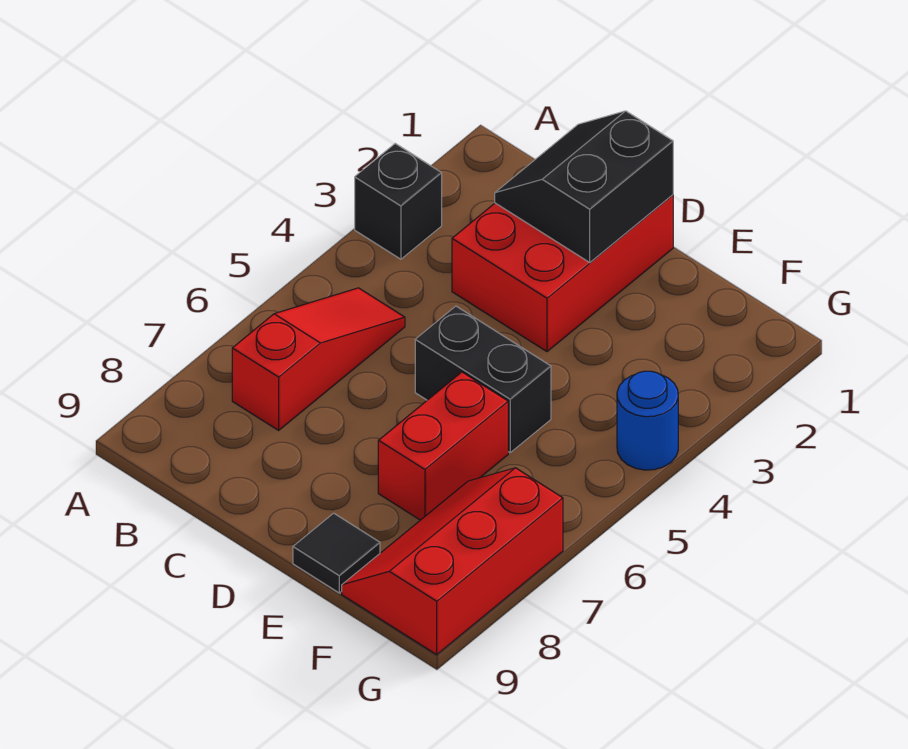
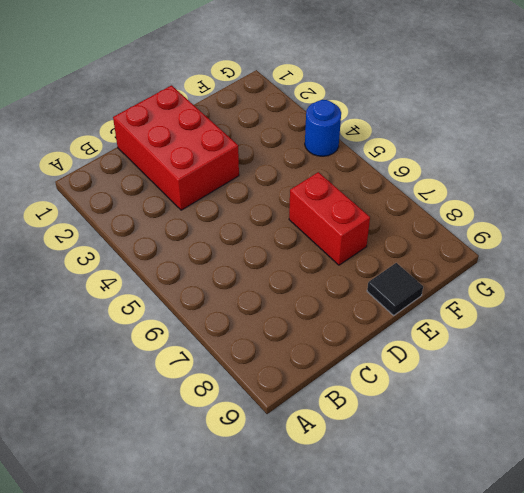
none -> black 1x1 brick [355,144,442,259]
none -> red 1x3 slope [232,288,405,430]

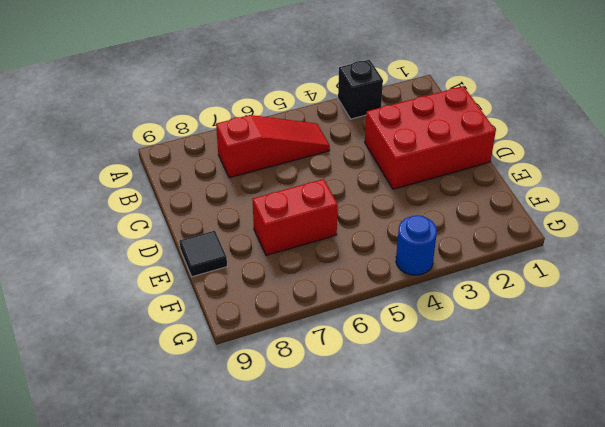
none -> black 1x2 brick [415,306,551,452]
none -> red 2x3 slope [342,468,563,655]

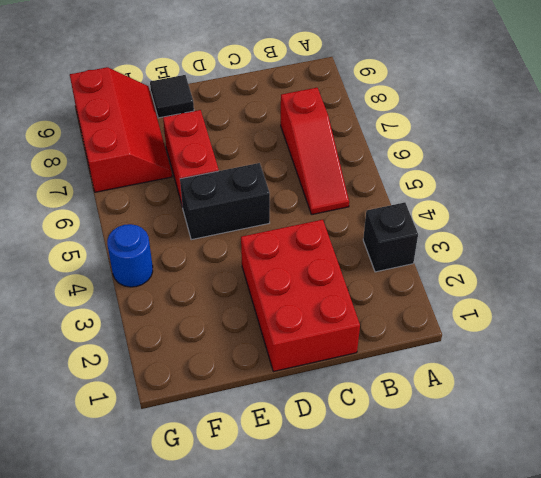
none -> black 2x2 slope [495,111,673,262]

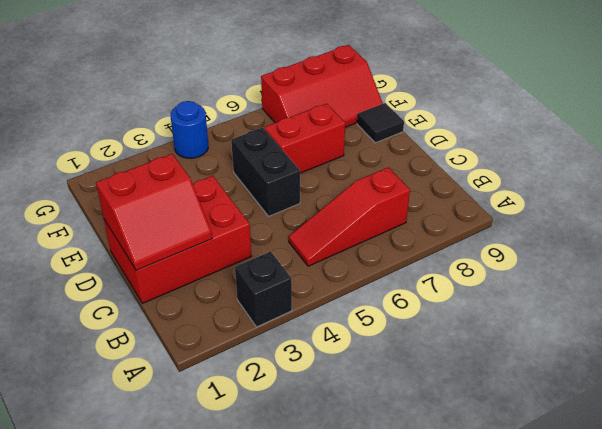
red 2x2 slope [96,154,212,270] -> black 2x2 slope [495,111,673,262]

